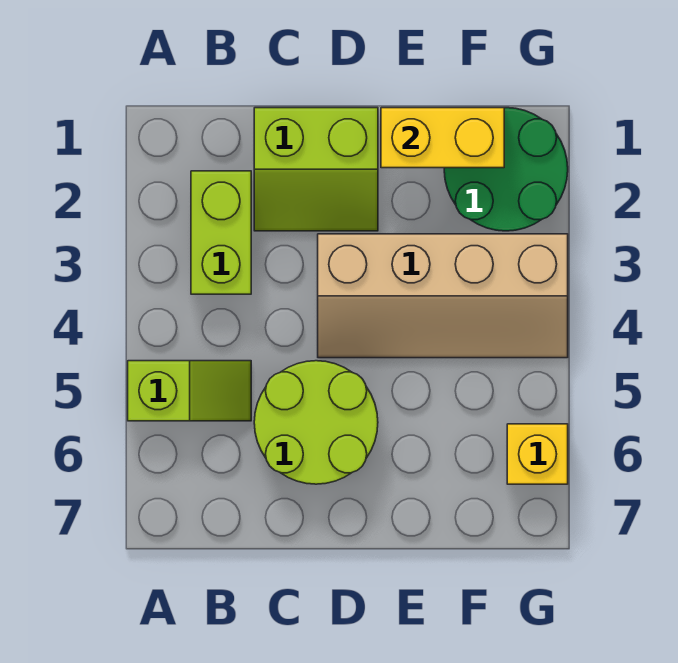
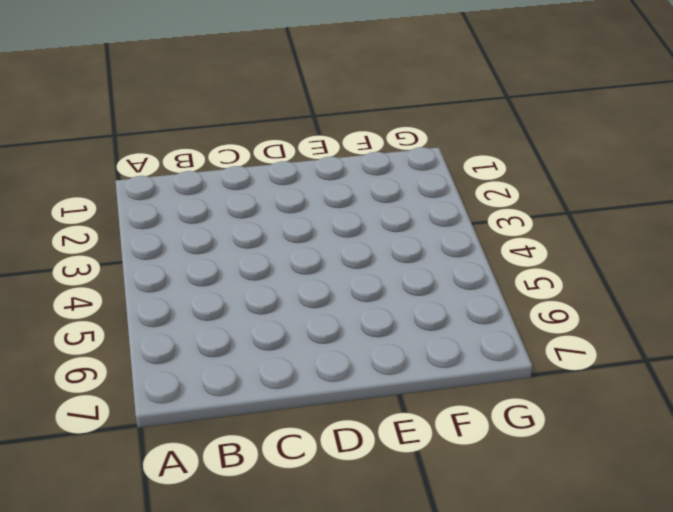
none -> lime 1x2 slope [128,361,251,421]
none -> lime 1x2 brick [191,171,251,294]

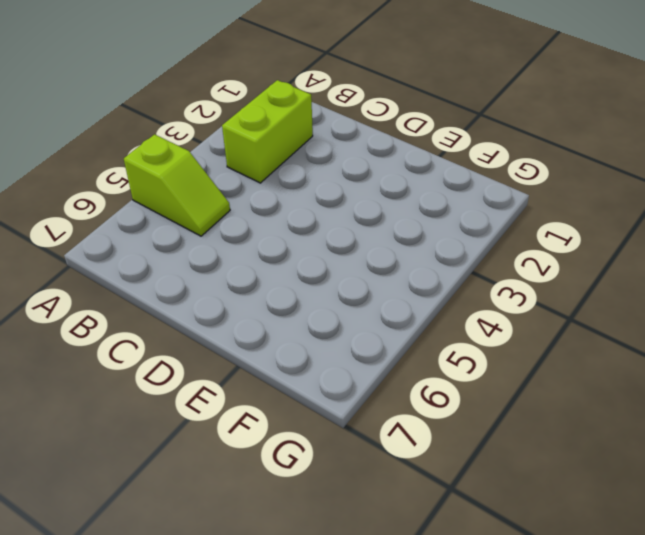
none -> lime 2x2 slope [254,108,378,231]
none -> lime 2x2 round brick [254,361,378,484]

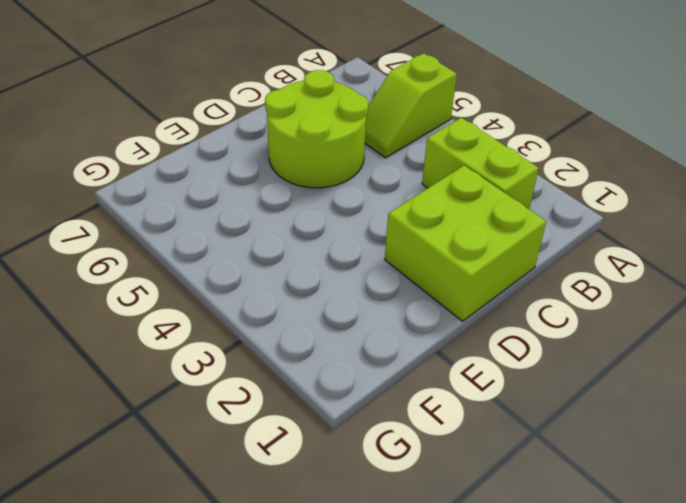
lime 2x2 brick [385,165,546,321] -> lime 2x2 slope [254,108,378,231]
none -> tan 2x4 slope [318,234,568,358]
none -> green 2x2 round brick [444,108,568,231]

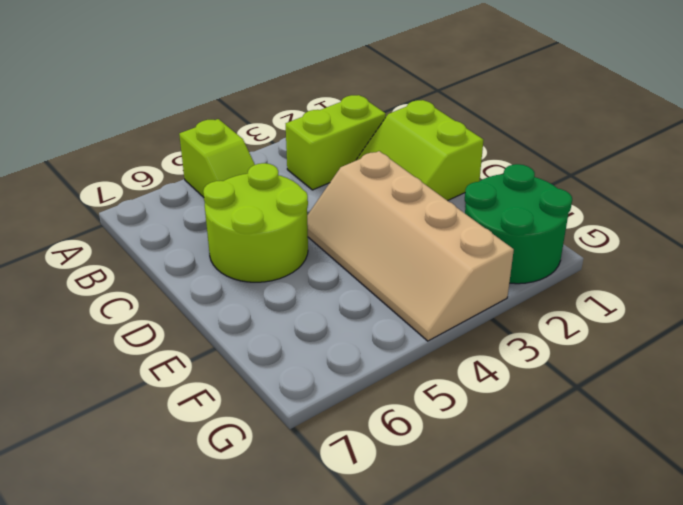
none -> yellow 1x1 brick [507,424,568,484]
none -> yellow 1x2 brick [381,108,504,168]

